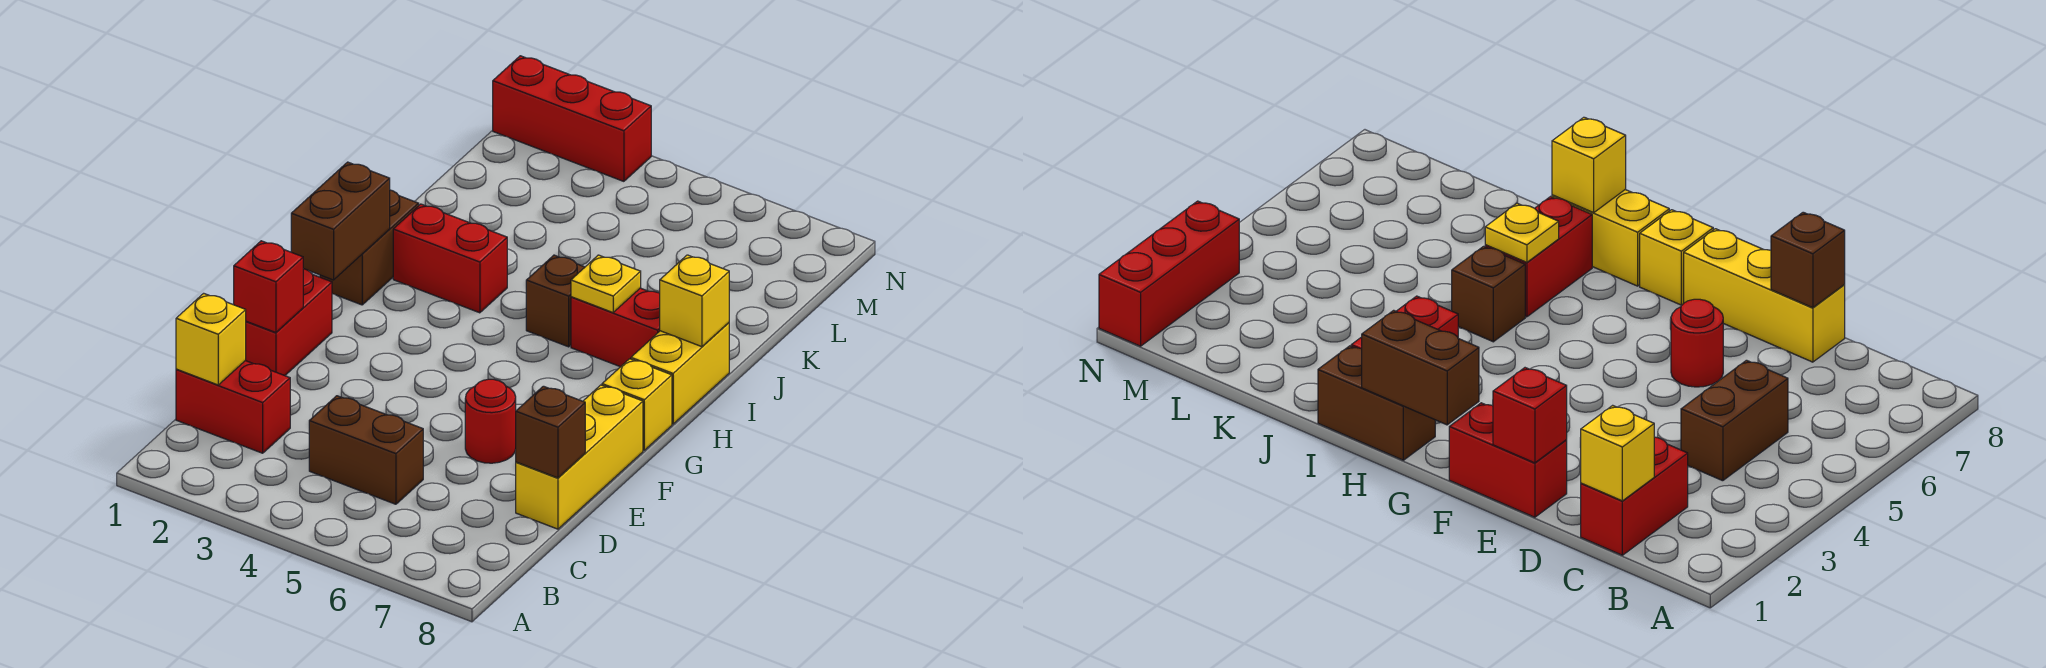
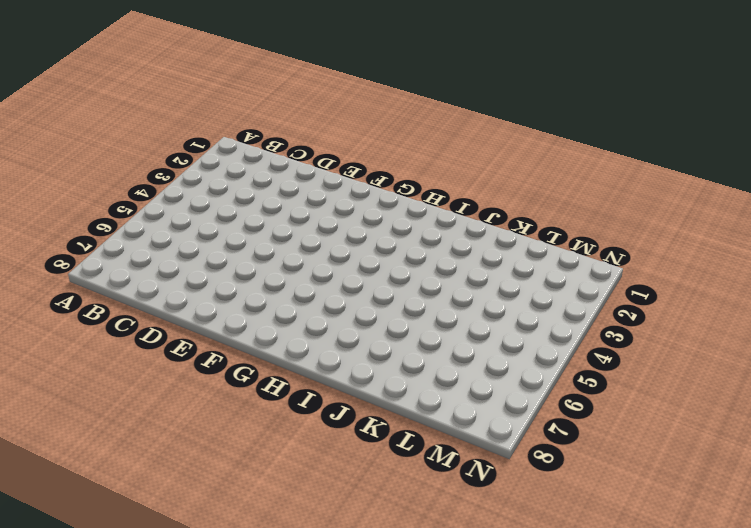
none -> red 1x2 brick [176,361,290,453]
none -> brown 1x2 brick [309,396,423,504]
none -> yellow 1x3 brick [516,385,643,529]

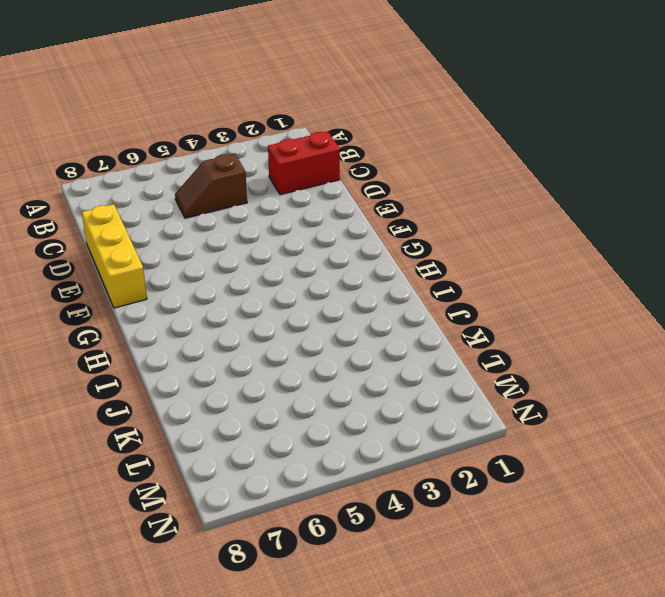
brown 1x2 slope [175,153,247,218] -> brown 1x2 brick [309,396,423,504]
none -> red 1x2 brick [245,269,332,376]
none -> red 1x1 round brick [465,379,516,463]
none -> yellow 1x1 brick [602,359,672,450]

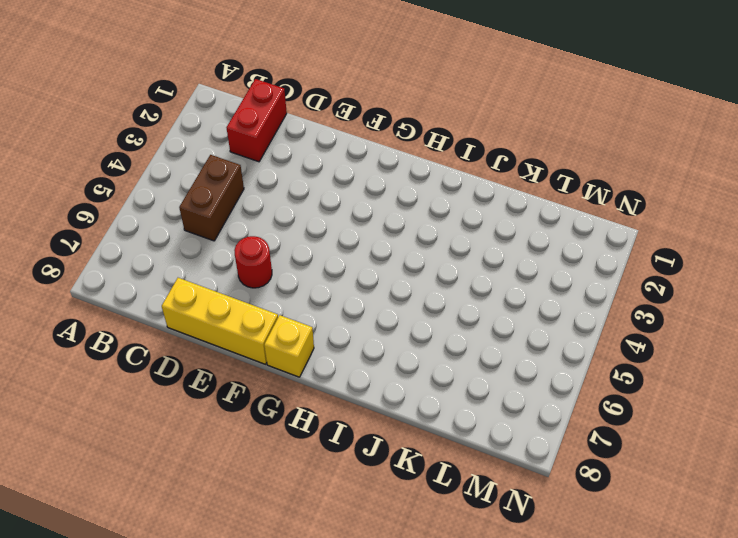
none -> red 1x2 brick [245,269,332,376]
none -> brown 1x2 brick [320,190,419,305]
none -> yellow 1x2 brick [631,323,729,424]

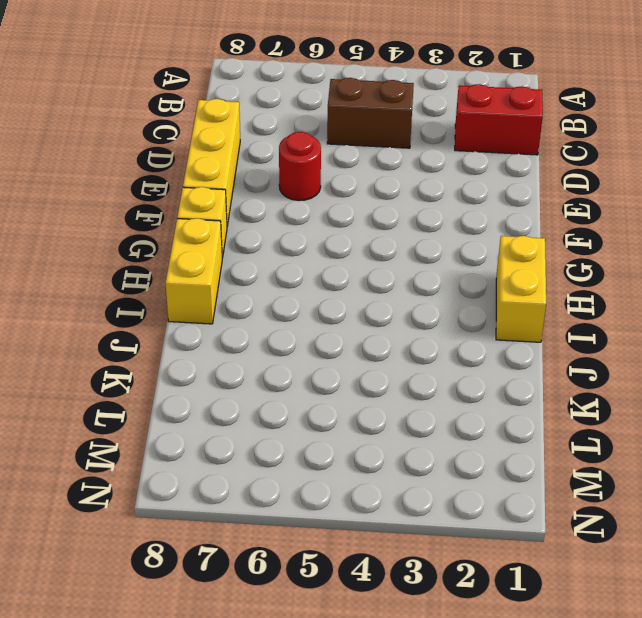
yellow 1x2 brick [496,236,546,342] -> brown 1x2 brick [320,190,419,305]
none -> red 1x2 brick [245,269,332,376]
none -> red 1x2 brick [393,204,507,313]
none -> brown 1x1 brick [526,255,585,347]

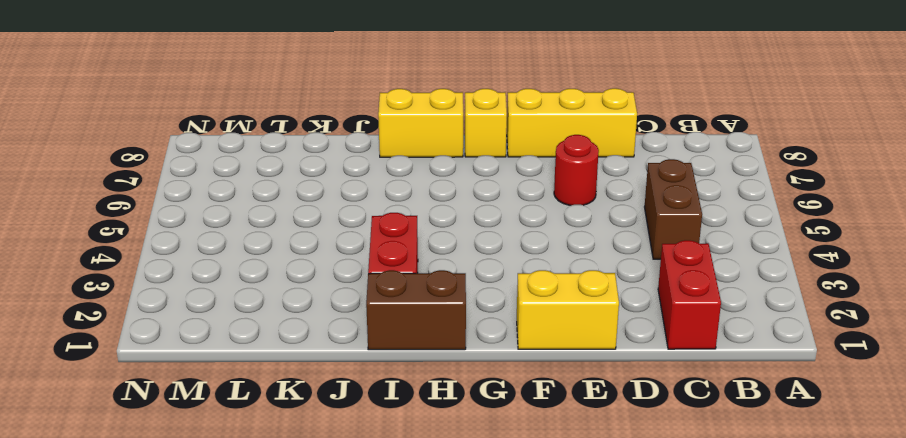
yellow 1x2 brick [517,270,619,349] -> red 1x2 brick [245,269,332,376]
none -> brown 1x1 brick [526,255,585,347]
none -> red 1x2 brick [571,288,660,367]
none -> red 1x3 brick [493,56,651,181]

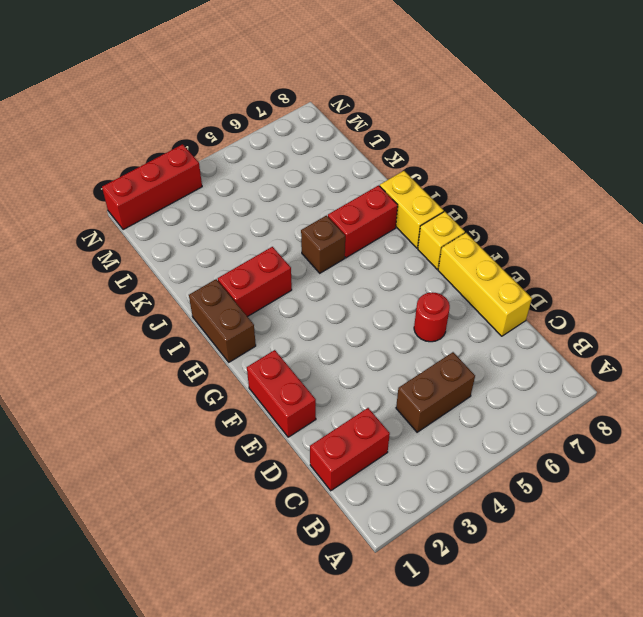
none -> yellow 1x1 brick [176,293,246,385]
none -> brown 1x1 brick [516,386,585,478]
none -> red 1x1 brick [234,241,303,333]

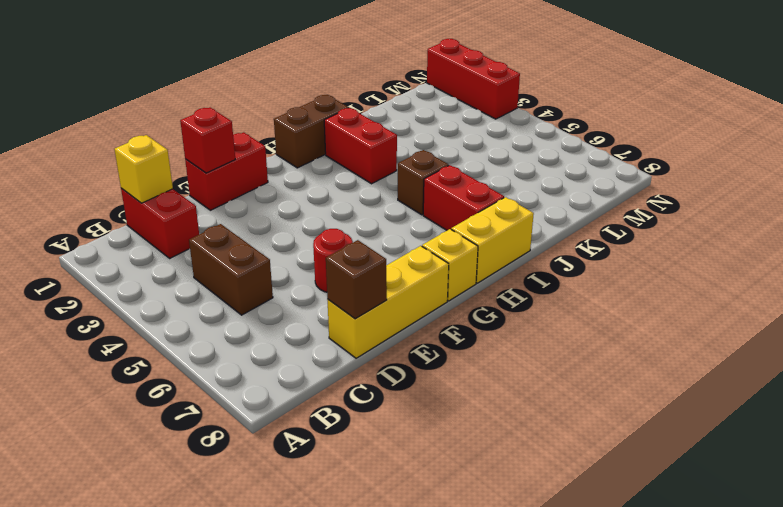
none -> brown 1x2 brick [291,162,390,280]
none -> yellow 1x1 plate [571,255,641,312]
none -> yellow 1x1 brick [660,255,729,347]

